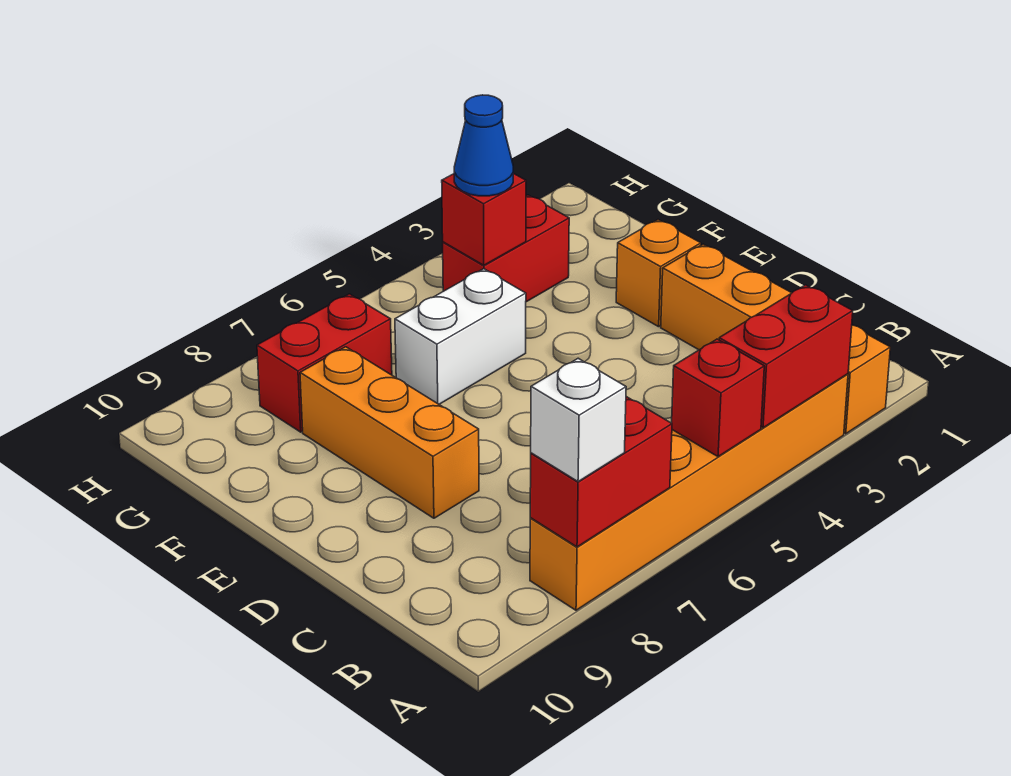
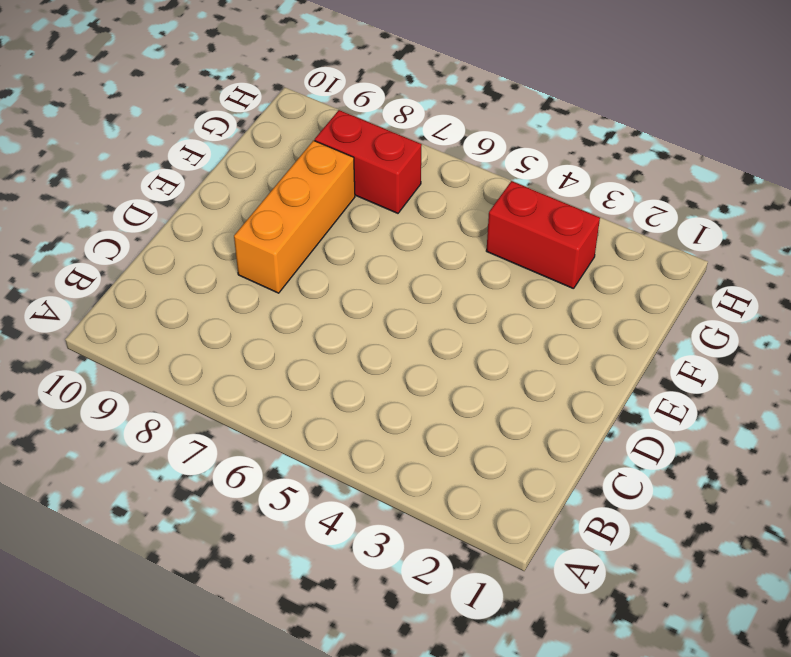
none -> orange 1x4 brick [661,244,890,434]
none -> orange 1x6 brick [530,374,848,610]
none -> orange 1x1 brick [616,220,701,327]

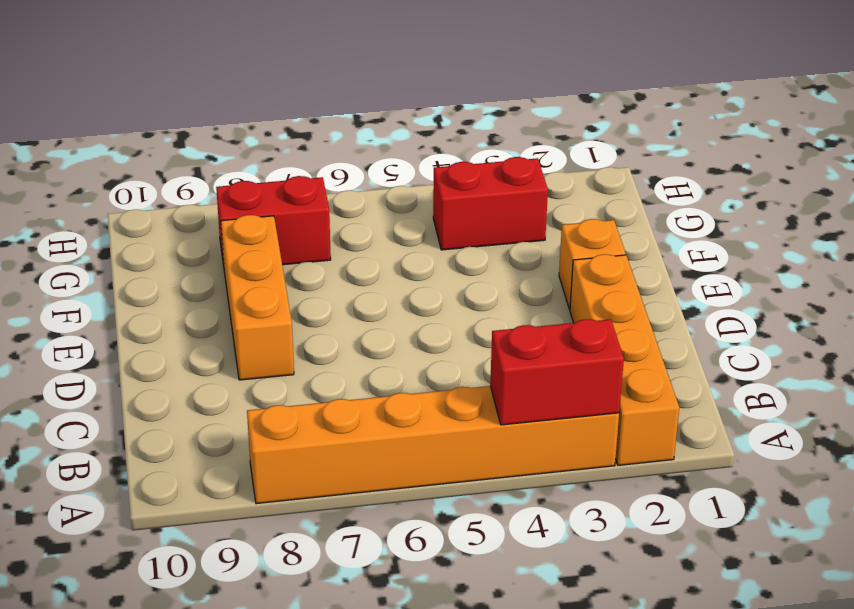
none -> white 1x2 brick [395,269,526,404]
none -> red 1x1 brick [672,339,764,457]
none -> red 1x2 brick [530,397,672,547]

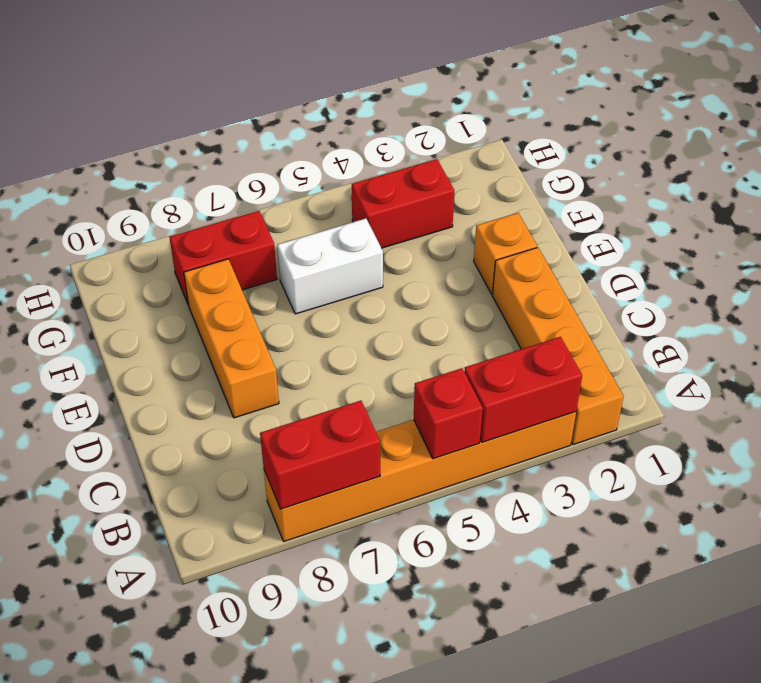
none -> red 1x1 brick [442,173,526,265]
none -> white 1x1 brick [531,358,626,482]
none -> blue 1x1 cone [454,95,513,196]

